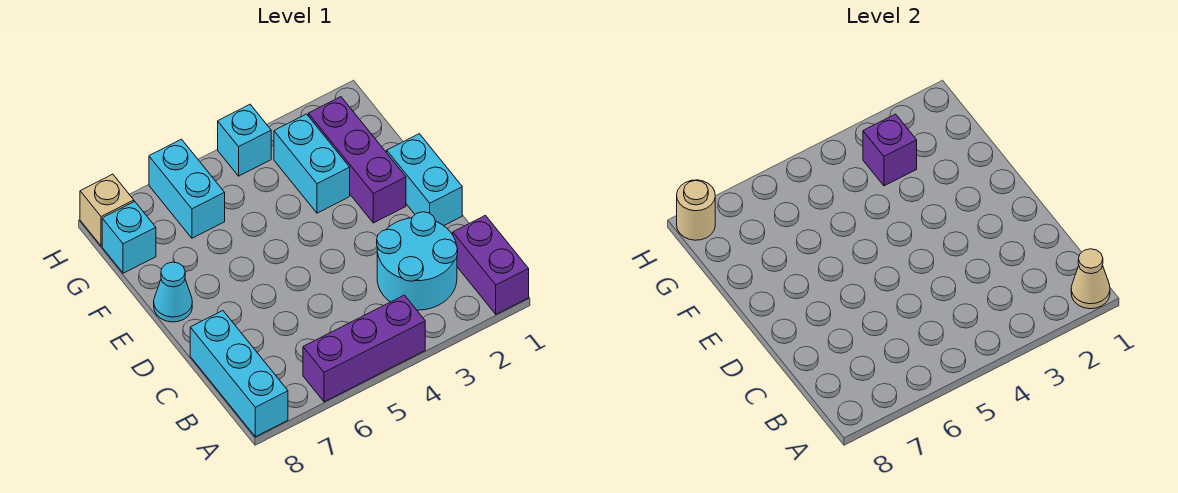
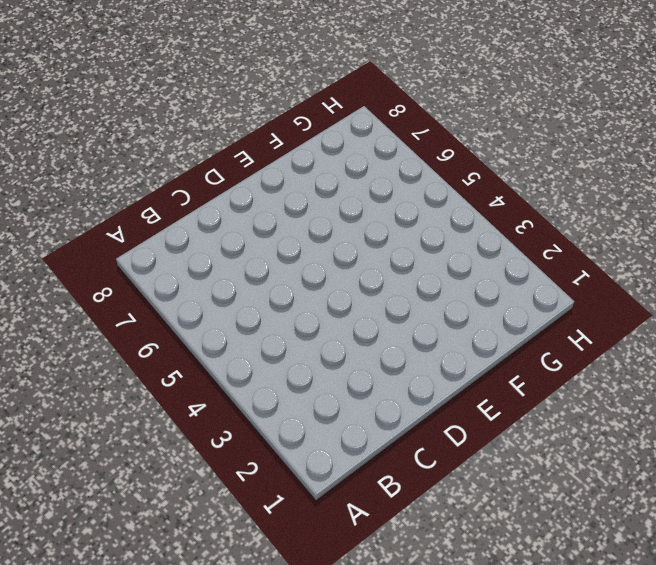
none -> purple 1x2 brick [453,215,529,314]
none -> purple 1x3 brick [303,295,425,402]
none -> cyan 1x3 brick [190,311,288,437]

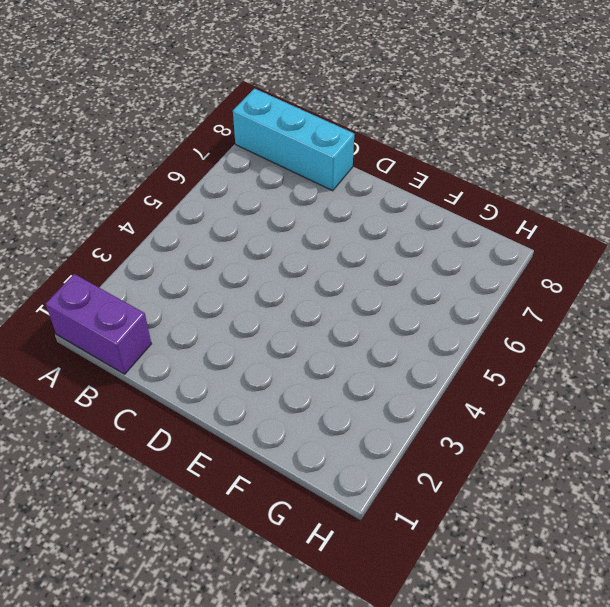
none -> purple 1x3 brick [303,295,425,402]
none -> cyan 2x2 round brick [377,212,458,310]
none -> cyan 1x2 brick [387,134,462,226]

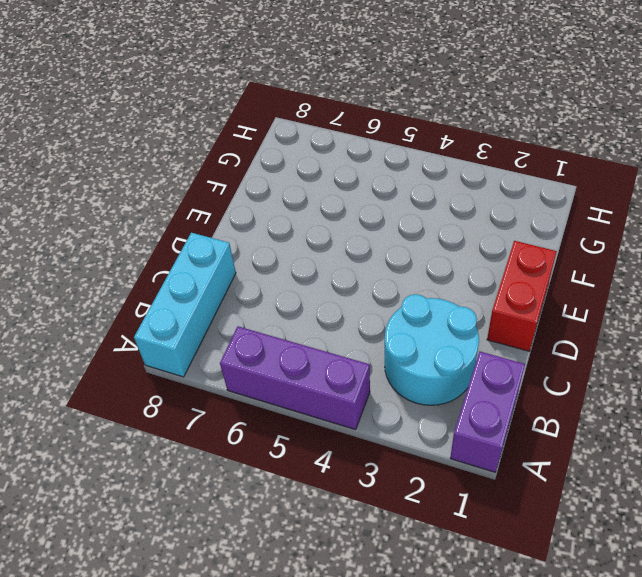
red 1x2 brick [487,241,557,351] -> cyan 1x2 brick [387,134,462,226]
none -> purple 1x3 brick [308,97,406,223]
none -> cyan 1x1 cone [154,262,192,322]
none -> cyan 1x2 brick [274,114,350,213]

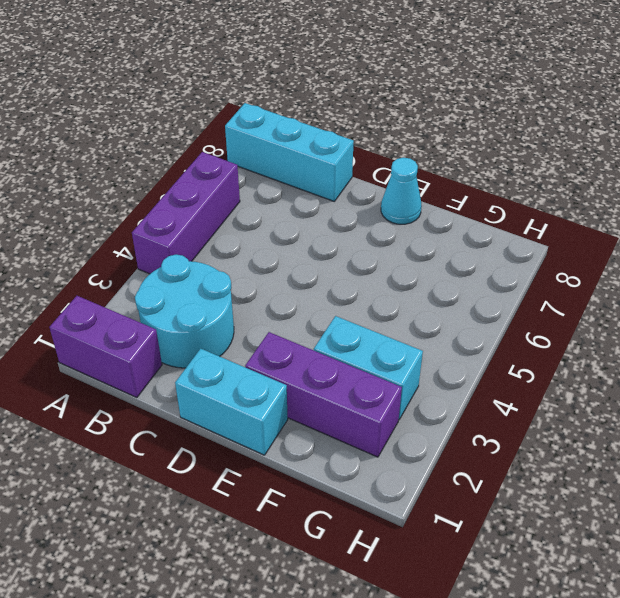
none -> cyan 1x2 brick [149,139,225,238]
none -> cyan 1x1 brick [102,202,156,273]
none -> cyan 1x1 brick [218,105,271,176]

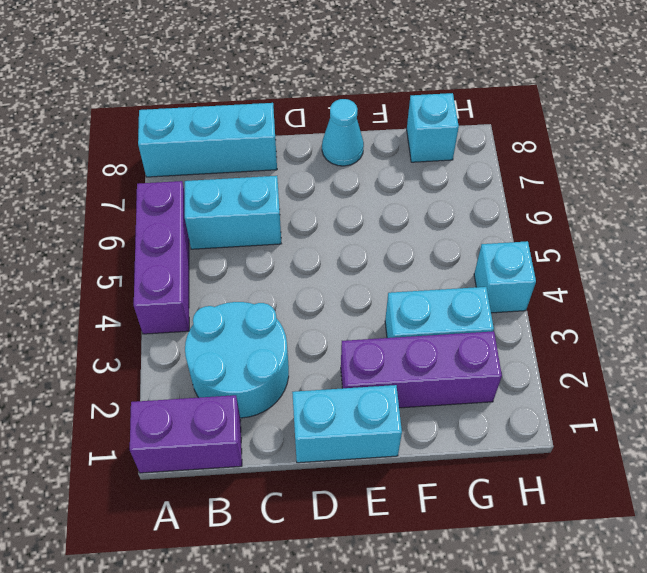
cyan 1x2 brick [185,176,281,249] -> cyan 1x2 brick moved to [149,139,225,238]
none -> tan 1x1 brick [80,174,134,246]
none -> tan 1x1 cone [1071,249,1110,309]
none -> purple 1x1 brick [863,114,917,186]

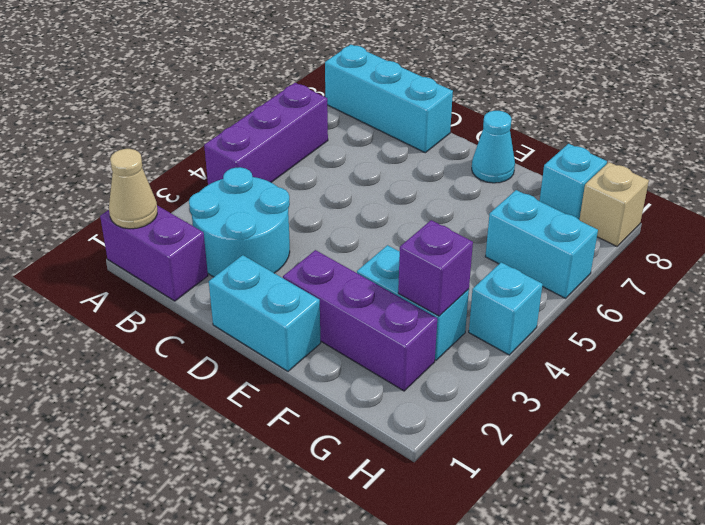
none -> tan 1x1 round brick [677,180,715,240]

